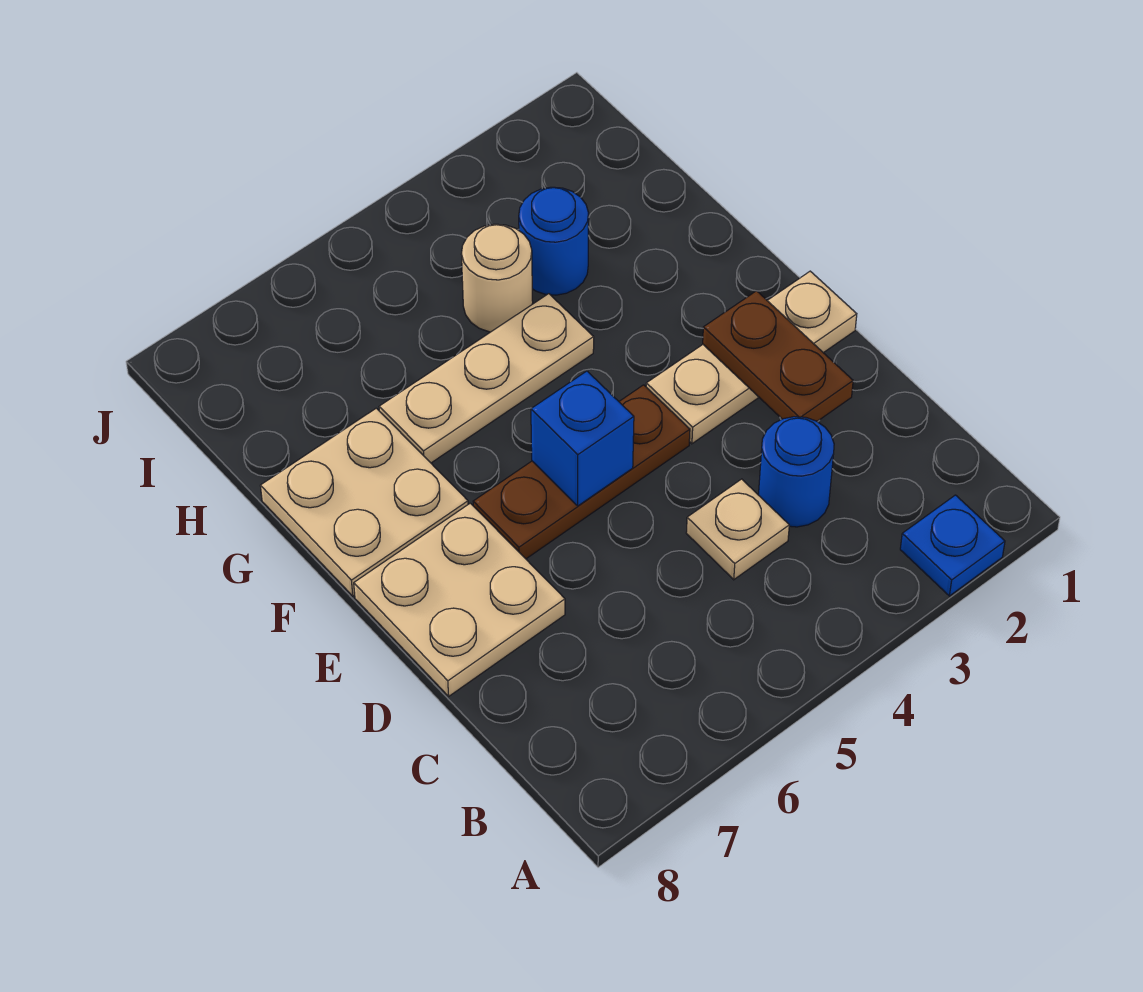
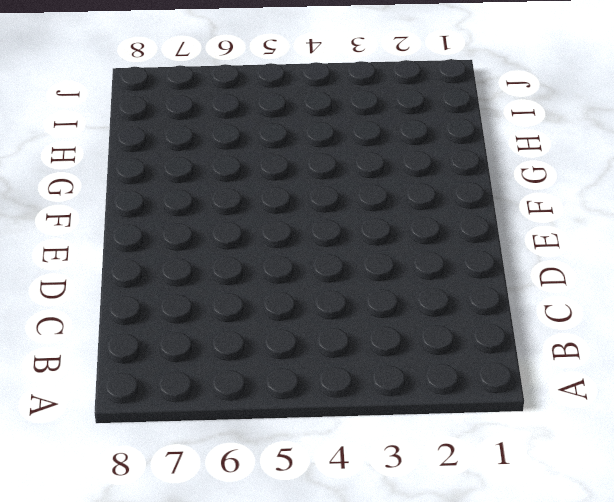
none -> blue 1x1 plate [900,495,1005,596]
none -> blue 1x1 round brick [759,417,834,527]
none -> tan 1x1 plate [686,479,789,580]

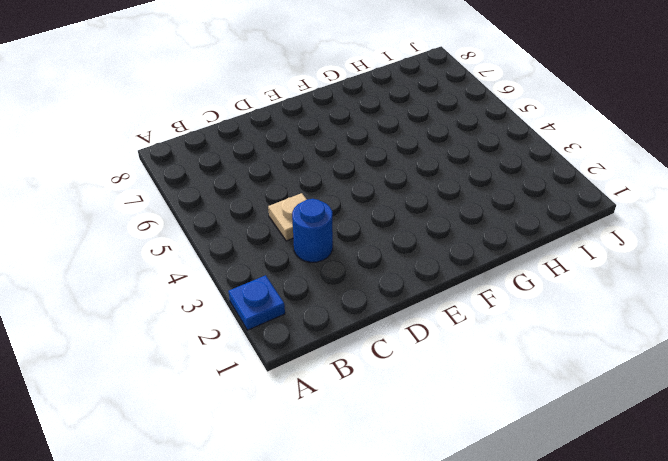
none -> tan 2x2 plate [354,503,565,696]
none -> tan 1x3 plate [646,271,857,444]
none -> brown 1x3 plate [473,385,690,559]

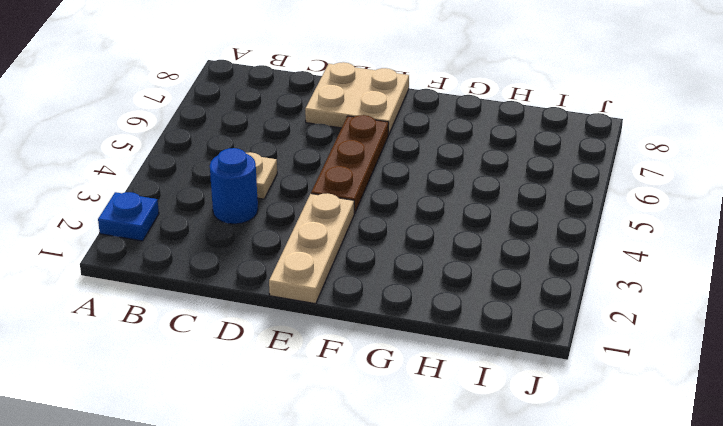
none -> tan 2x2 plate [260,408,468,596]
none -> tan 1x3 plate [379,294,594,463]
none -> blue 1x1 round brick [519,187,589,295]

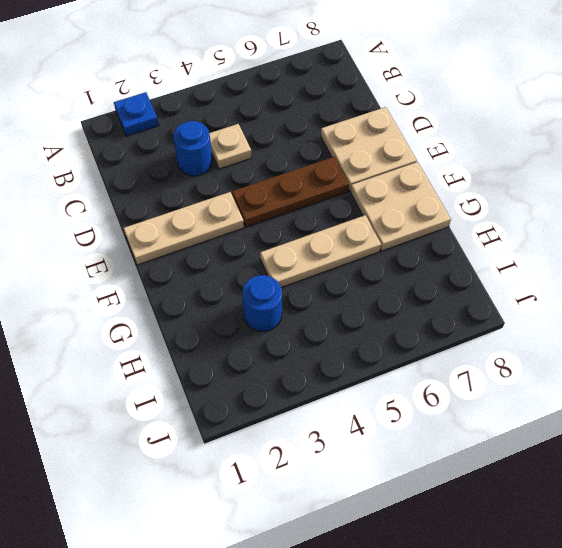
none -> tan 1x1 round brick [462,224,533,332]
none -> brown 1x2 plate [703,291,853,421]
none -> blue 1x1 brick [531,371,634,506]

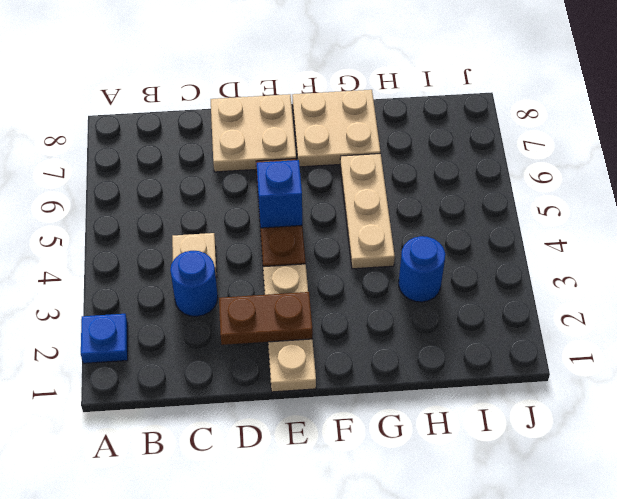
none -> tan 1x1 round brick [462,224,533,332]

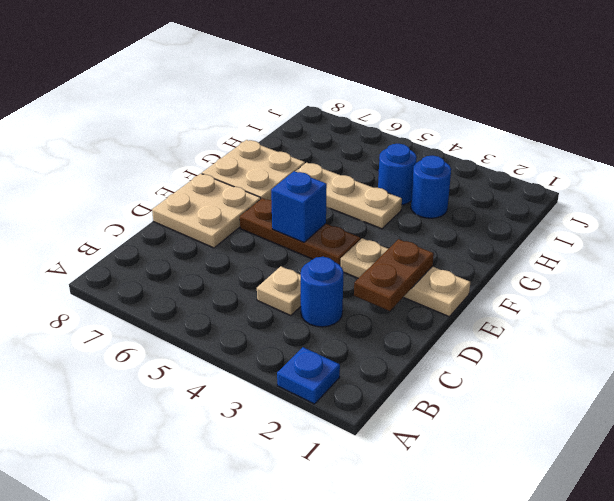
blue 1x1 round brick [378,144,417,205] -> tan 1x1 round brick [462,224,533,332]

